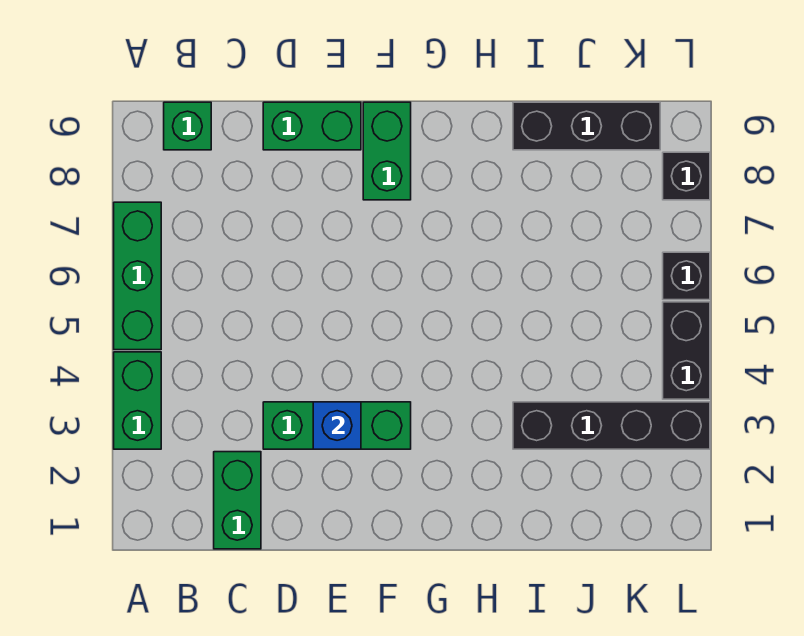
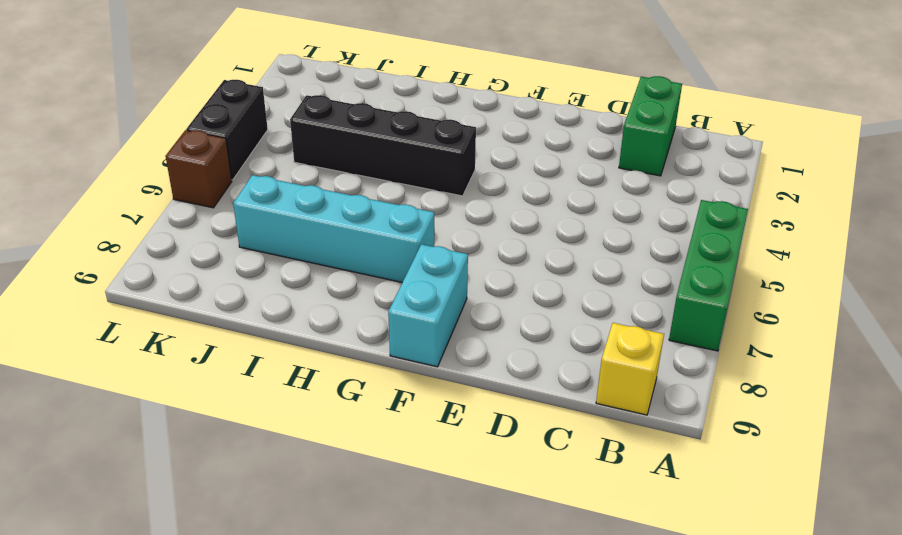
yellow 1x1 brick [596,323,664,415] -> green 1x1 brick [164,102,211,150]
cyan 1x2 brick [388,244,468,367] -> green 1x2 brick [363,102,411,200]
black 1x4 brick [290,95,476,196] -> black 1x4 brick moved to [513,402,710,449]
cyan 1x4 brick [233,175,434,282] -> none
brown 1x1 brick [166,130,232,208] -> black 1x1 brick [663,252,710,300]
none -> green 1x2 brick [114,352,161,449]
none -> green 1x3 brick [263,402,411,449]
none -> green 1x2 brick [263,102,361,150]

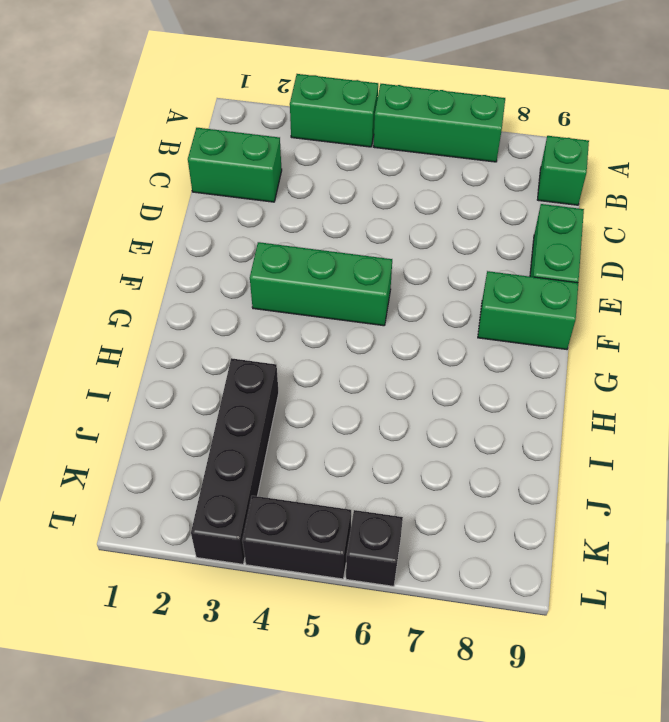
green 1x3 brick [250,242,392,326] -> green 1x3 brick turned to [263,402,411,449]
none -> black 1x3 brick [513,102,660,150]
none -> black 1x1 brick [663,152,710,200]
none -> blue 1x1 brick [313,402,361,449]

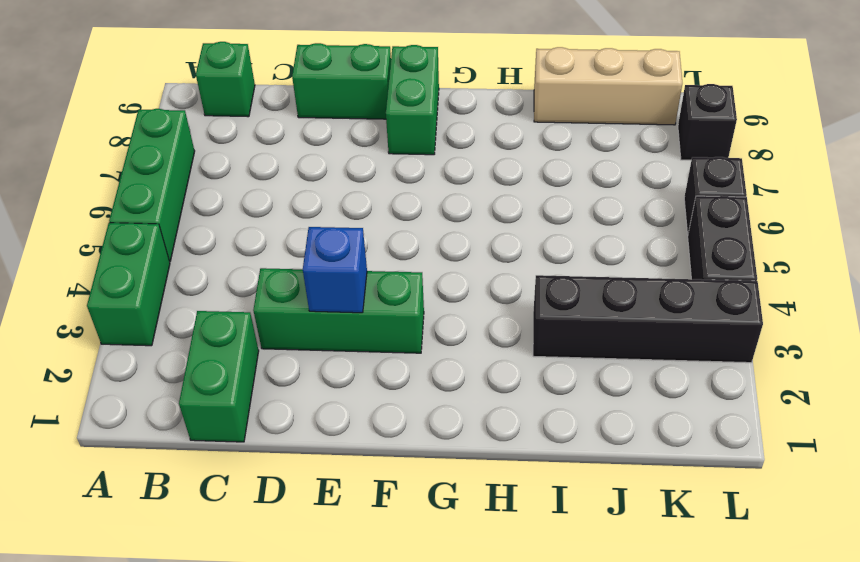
tan 1x3 brick [534,47,682,125] -> black 1x3 brick [513,102,660,150]

